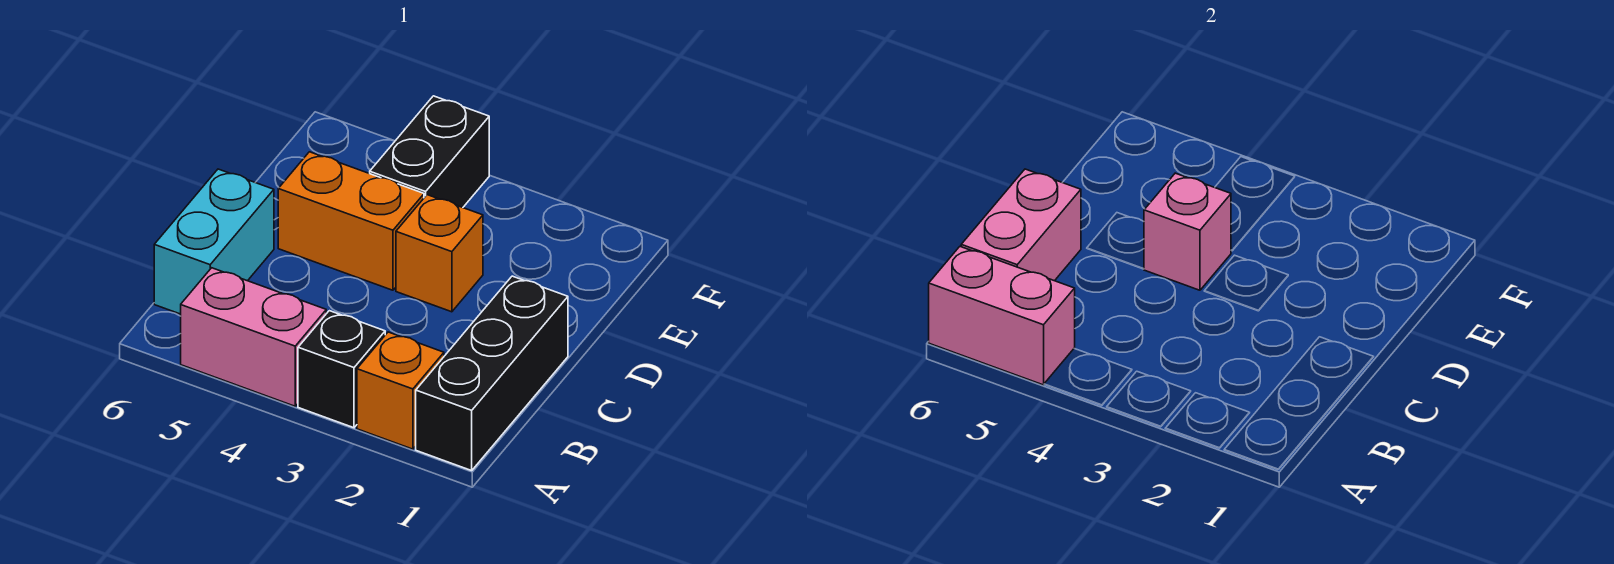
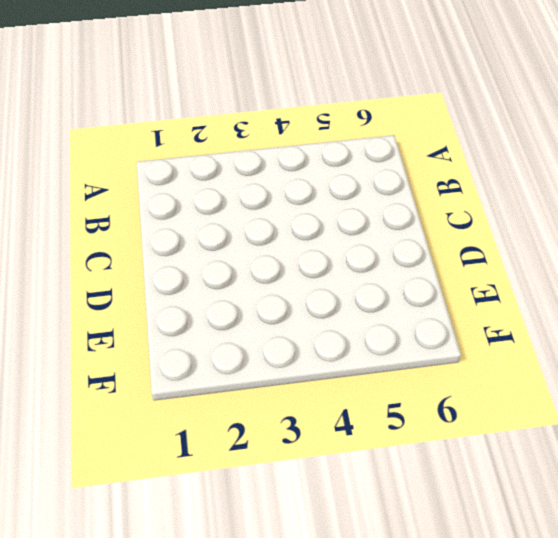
none -> black 1x3 brick [416,276,568,471]
none -> orange 1x1 brick [357,332,444,449]

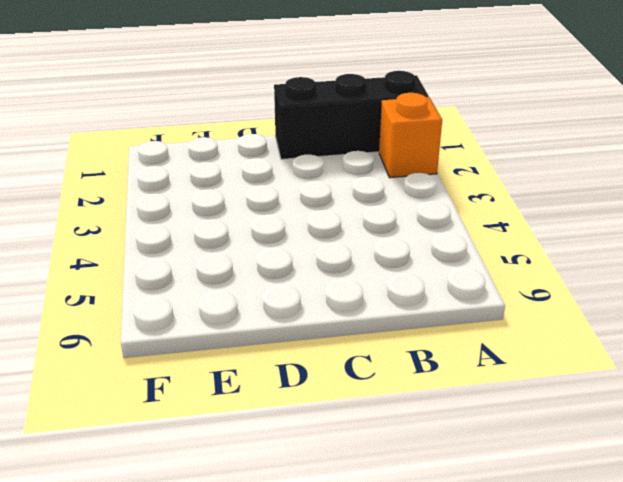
none -> black 1x1 brick [298,311,385,428]
none -> pink 1x2 brick [181,268,326,406]

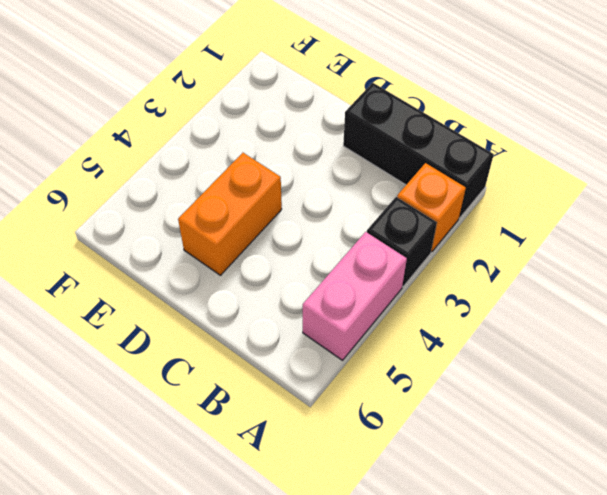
none -> cyan 1x2 brick [154,169,274,314]
none -> orange 1x1 brick [396,195,483,312]

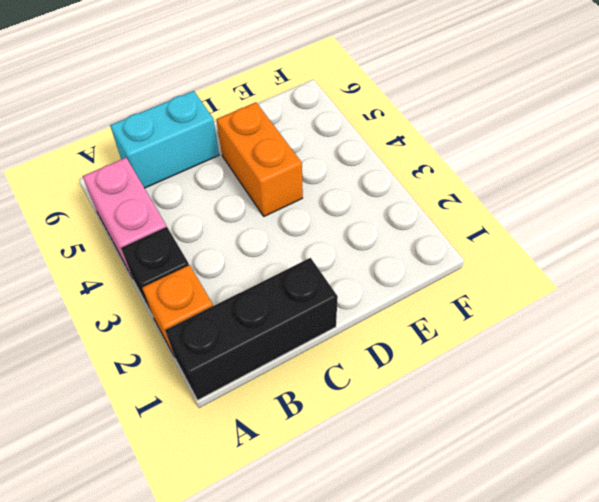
none -> orange 1x1 brick [396,195,483,312]
none -> black 1x2 brick [370,96,489,208]

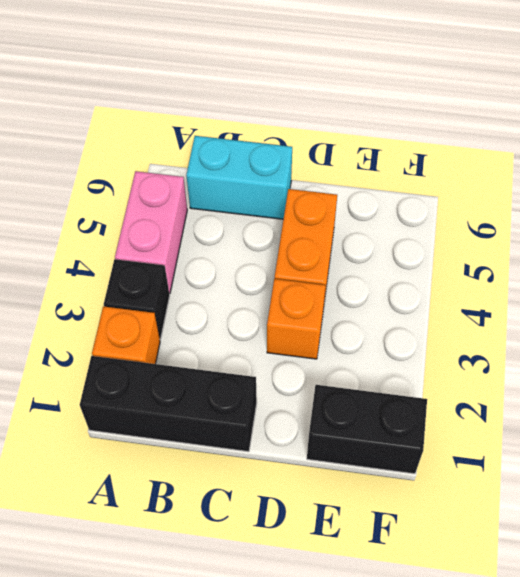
black 1x2 brick [307,385,427,474] -> black 1x2 brick moved to [370,96,489,208]
none -> pink 1x2 brick [929,247,1075,385]
none -> pink 1x2 brick [961,169,1081,281]

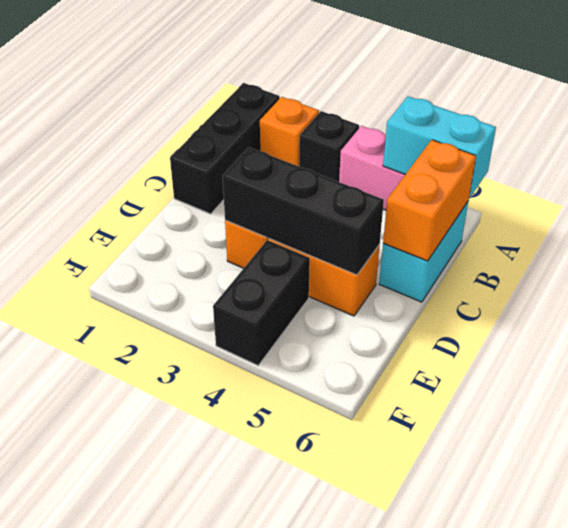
cyan 1x2 brick [383,96,496,199] -> pink 1x2 brick [929,247,1075,385]
orange 1x2 brick [383,140,476,261] -> pink 1x2 brick [961,169,1081,281]
black 1x3 brick [223,147,384,275] -> pink 1x1 brick [1144,173,1231,290]

